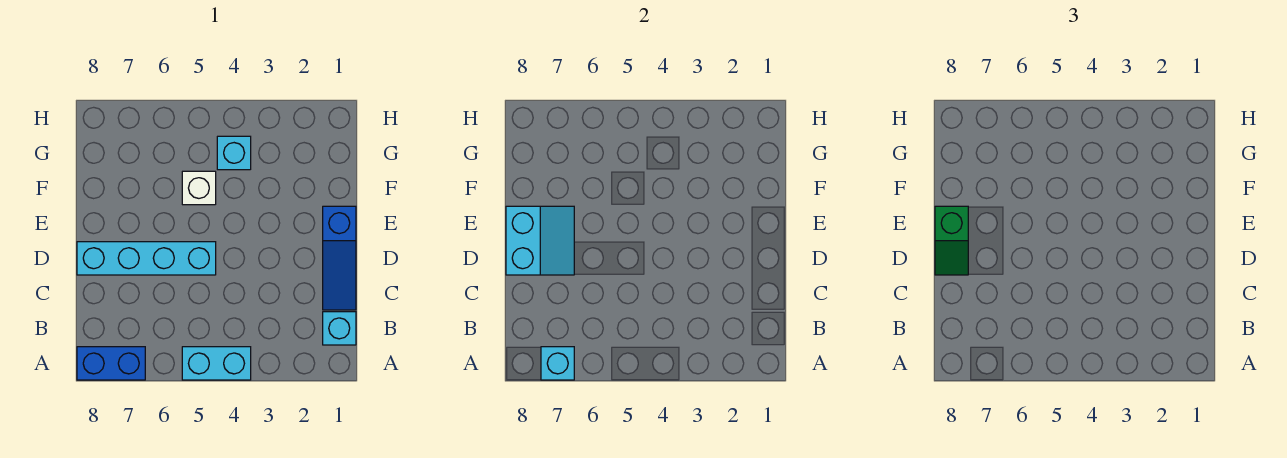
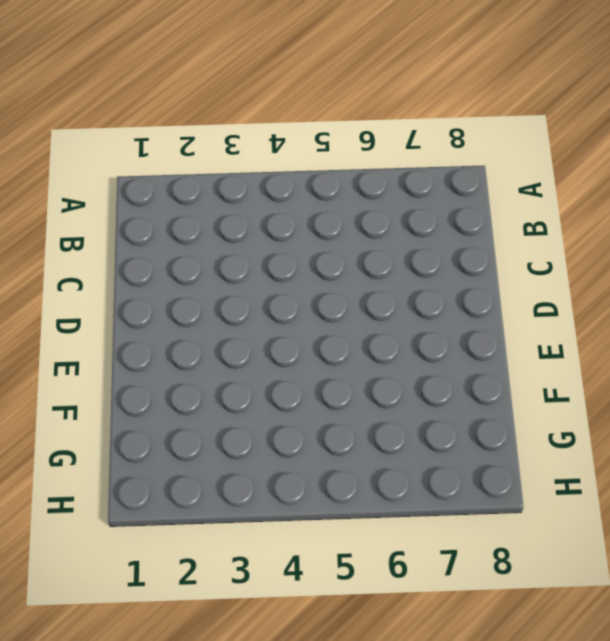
none -> cyan 1x2 brick [182,347,251,380]
none -> blue 1x2 brick [77,347,145,380]

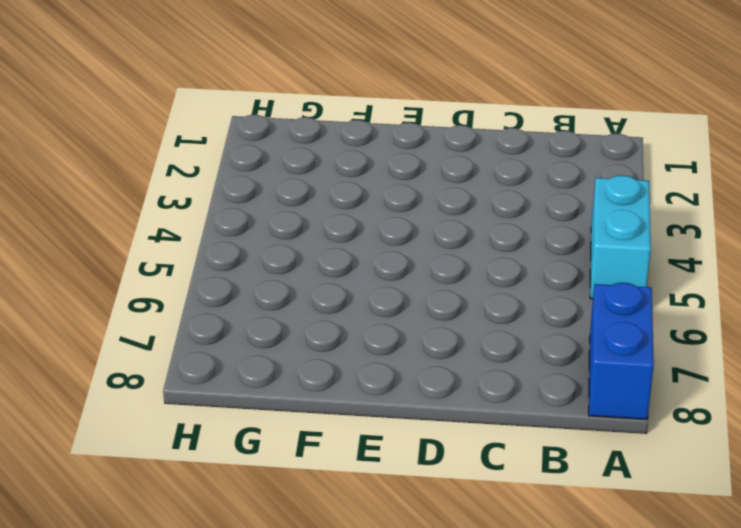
none -> cyan 1x1 brick [323,312,356,345]
none -> blue 1x3 slope [323,206,356,310]

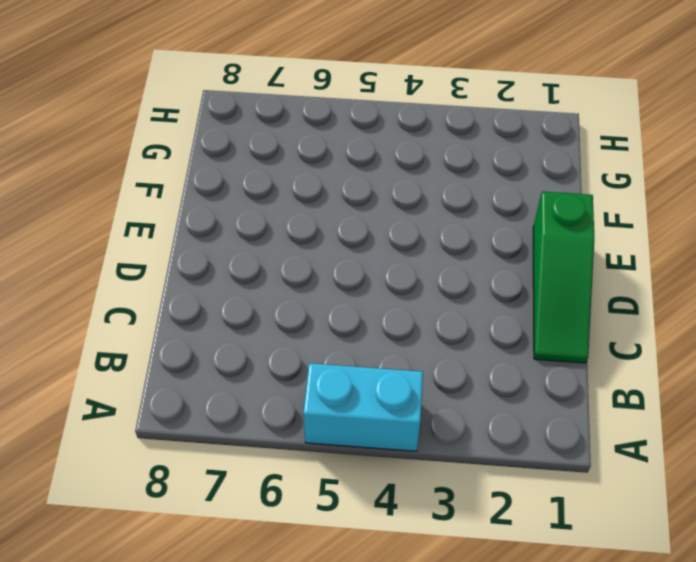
green 1x3 slope [533,191,594,363] -> blue 1x3 slope [323,206,356,310]
none -> blue 1x2 brick [77,347,145,380]
none -> cyan 1x1 brick [323,312,356,345]

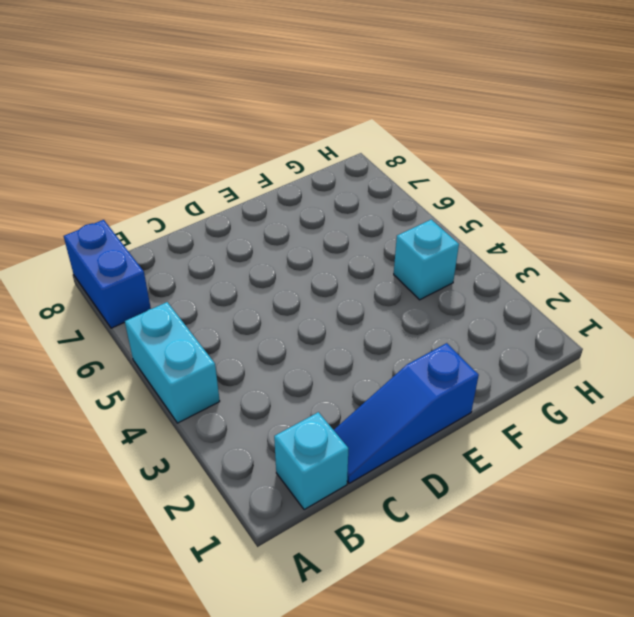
none -> cyan 1x4 brick [77,242,216,275]
none -> white 1x1 brick [182,171,216,205]

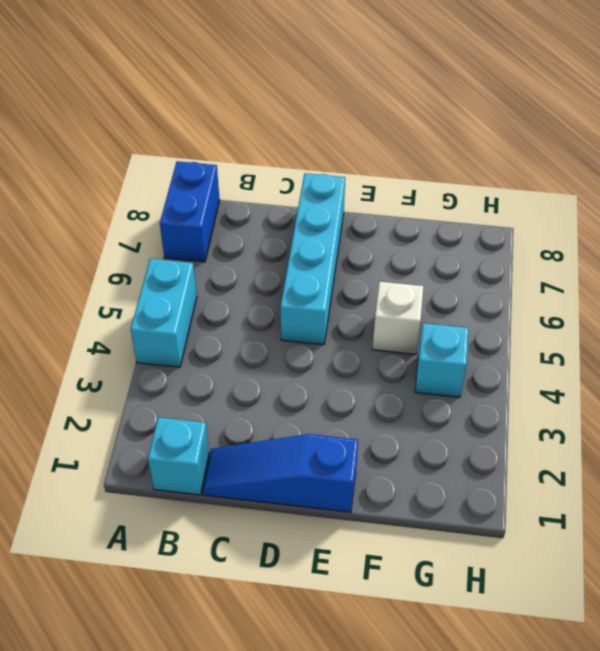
none -> cyan 1x1 brick [541,347,574,380]
none -> cyan 2x2 slope [506,206,574,275]

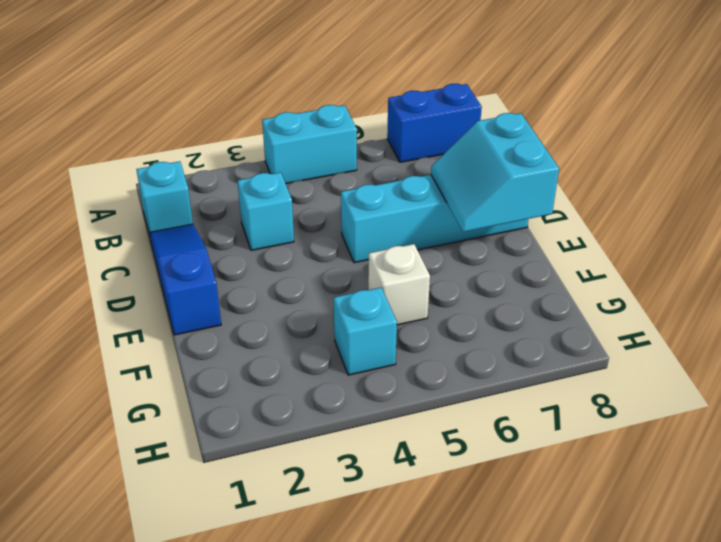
cyan 1x1 brick [238,172,294,250] -> cyan 1x1 brick moved to [541,347,574,380]
none -> green 1x2 slope [935,206,968,275]

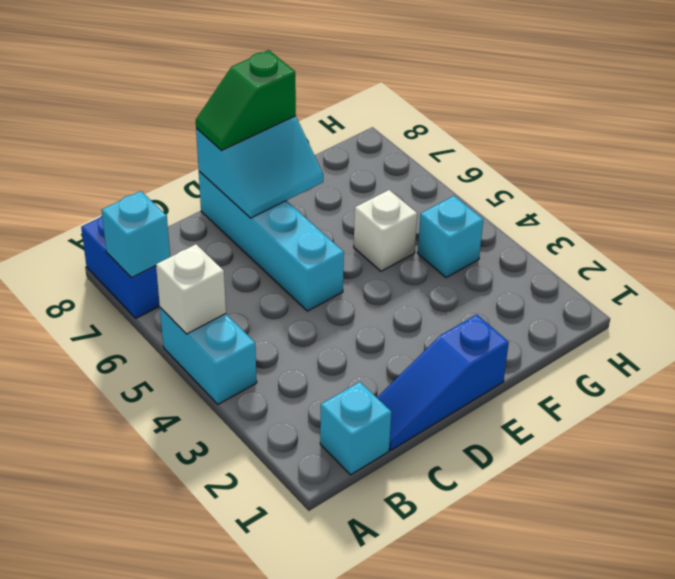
white 1x1 brick [156,244,226,334] -> none

